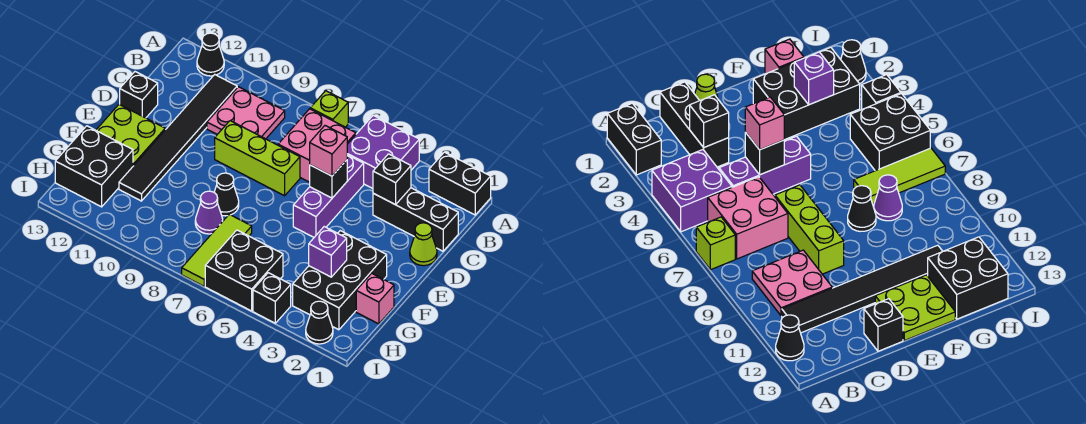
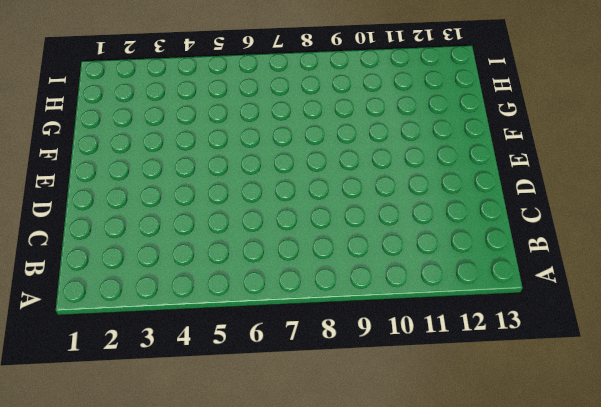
none -> black 1x2 brick [429,152,491,215]
none -> purple 2x2 brick [347,115,419,188]
none -> lime 1x1 brick [310,91,348,127]

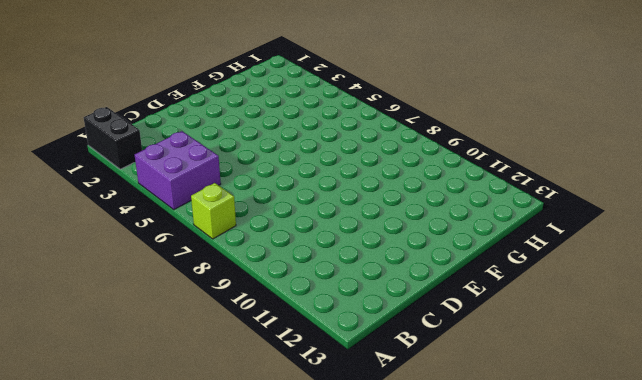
none -> black 1x1 cone [197,33,224,76]
none -> pink 2x2 brick [278,109,356,182]
none -> pink 2x2 plate [207,87,285,139]

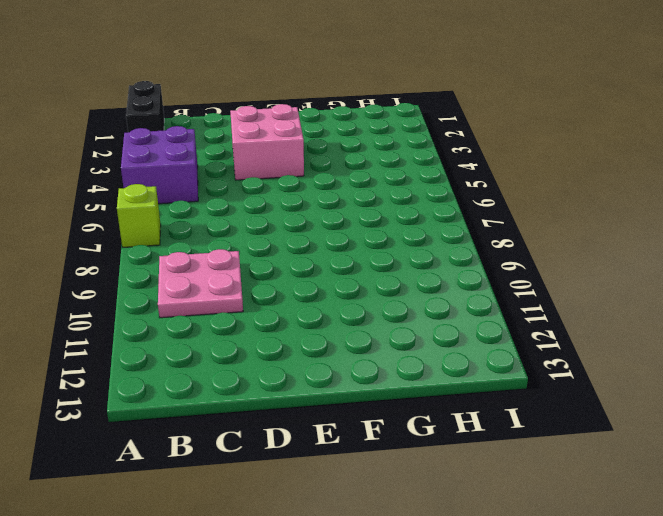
pink 2x2 brick [230,104,304,180] -> pink 2x2 brick moved to [278,109,356,182]
none -> black 1x1 cone [197,33,224,76]
none -> black 1x6 tile [119,75,237,201]
none -> black 1x3 brick [373,188,458,251]

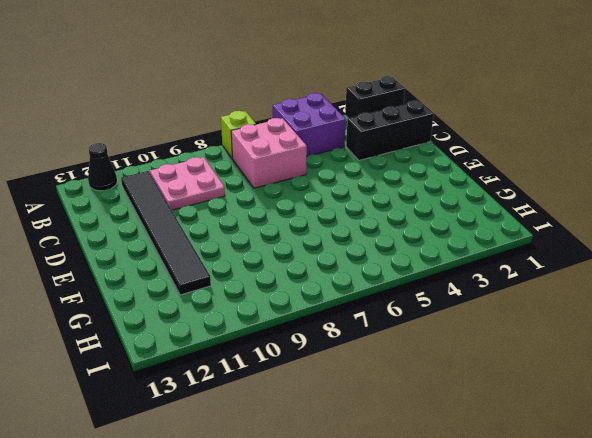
none -> purple 1x3 brick [293,155,364,237]
none -> lime 1x1 cone [410,223,437,266]
none -> lime 1x3 brick [215,121,300,196]

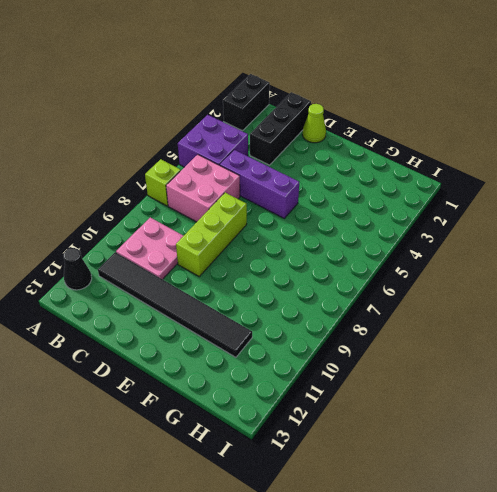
none -> black 1x1 brick [120,72,158,118]
none -> lime 2x2 plate [96,104,165,166]
none -> black 2x3 brick [293,231,387,330]

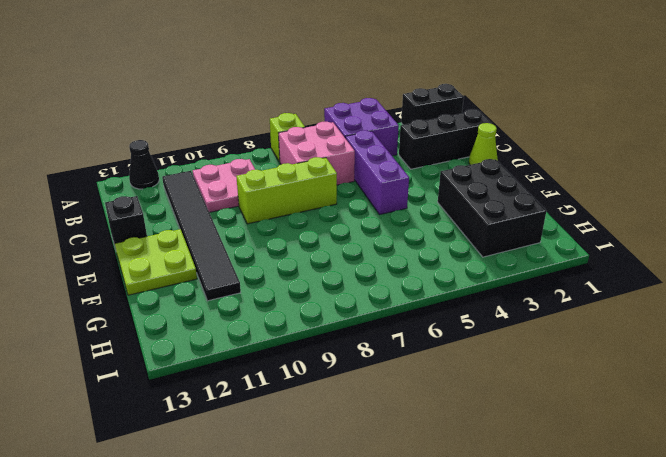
none -> black 1x1 cone [214,173,239,216]
none -> pink 1x1 brick [356,273,394,324]
none -> lime 1x3 tile [182,214,252,286]

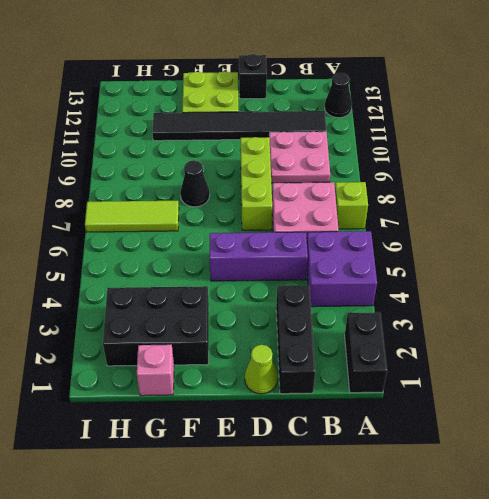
none -> purple 1x1 cone [195,191,223,234]
none -> black 2x2 brick [55,126,133,207]
none -> black 2x2 brick [205,230,283,311]

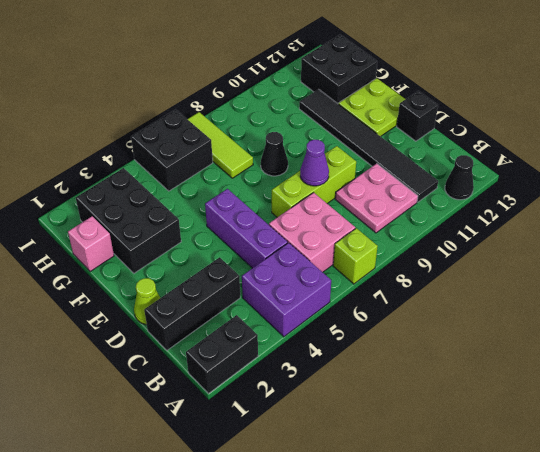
purple 1x1 cone [300,140,329,186] -> purple 1x1 cone moved to [195,191,223,234]
none -> black 1x1 cone [306,301,333,344]
none -> black 1x1 brick [253,273,291,323]
none -> black 1x1 brick [373,154,411,205]

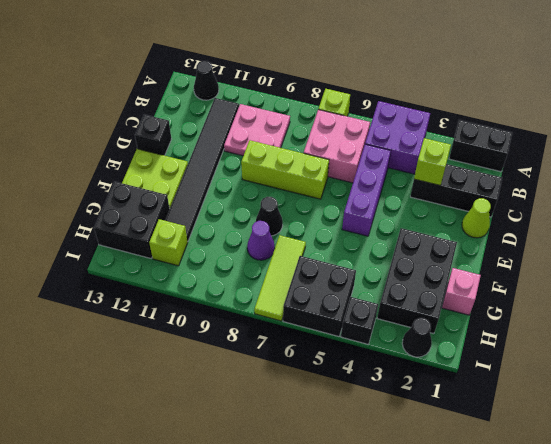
lime 1x1 brick [414,138,451,185] -> black 1x1 brick [373,154,411,205]
lime 1x1 brick [149,219,188,266] -> none
none -> black 1x1 brick [310,160,347,198]
none -> purple 1x1 brick [309,227,347,277]
none -> pink 1x1 brick [310,126,347,176]

